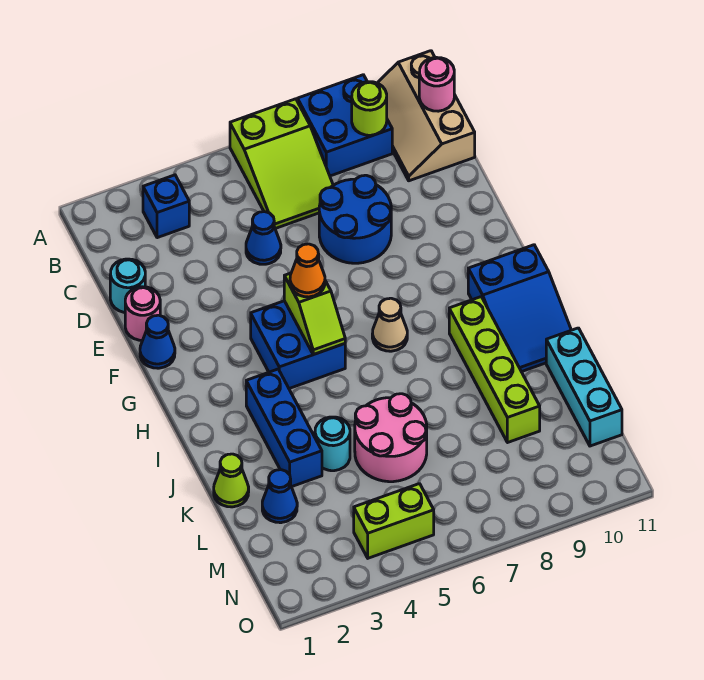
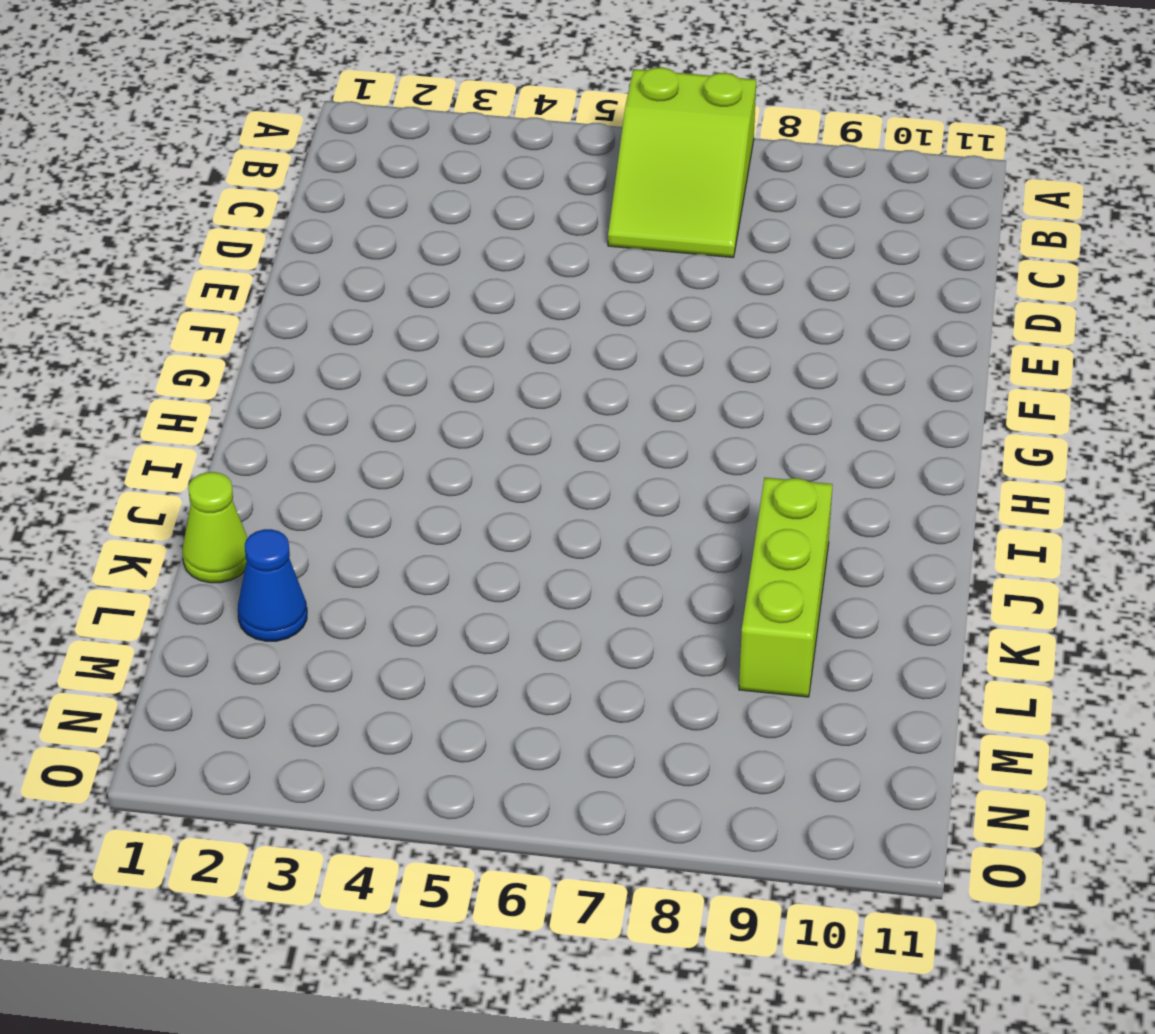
lime 1x3 brick [739,478,833,697] -> lime 1x4 brick [449,297,540,442]
none -> blue 2x2 brick [298,75,392,176]
none -> tan 2x3 slope [378,51,475,181]
none -> blue 1x1 brick [143,175,189,238]

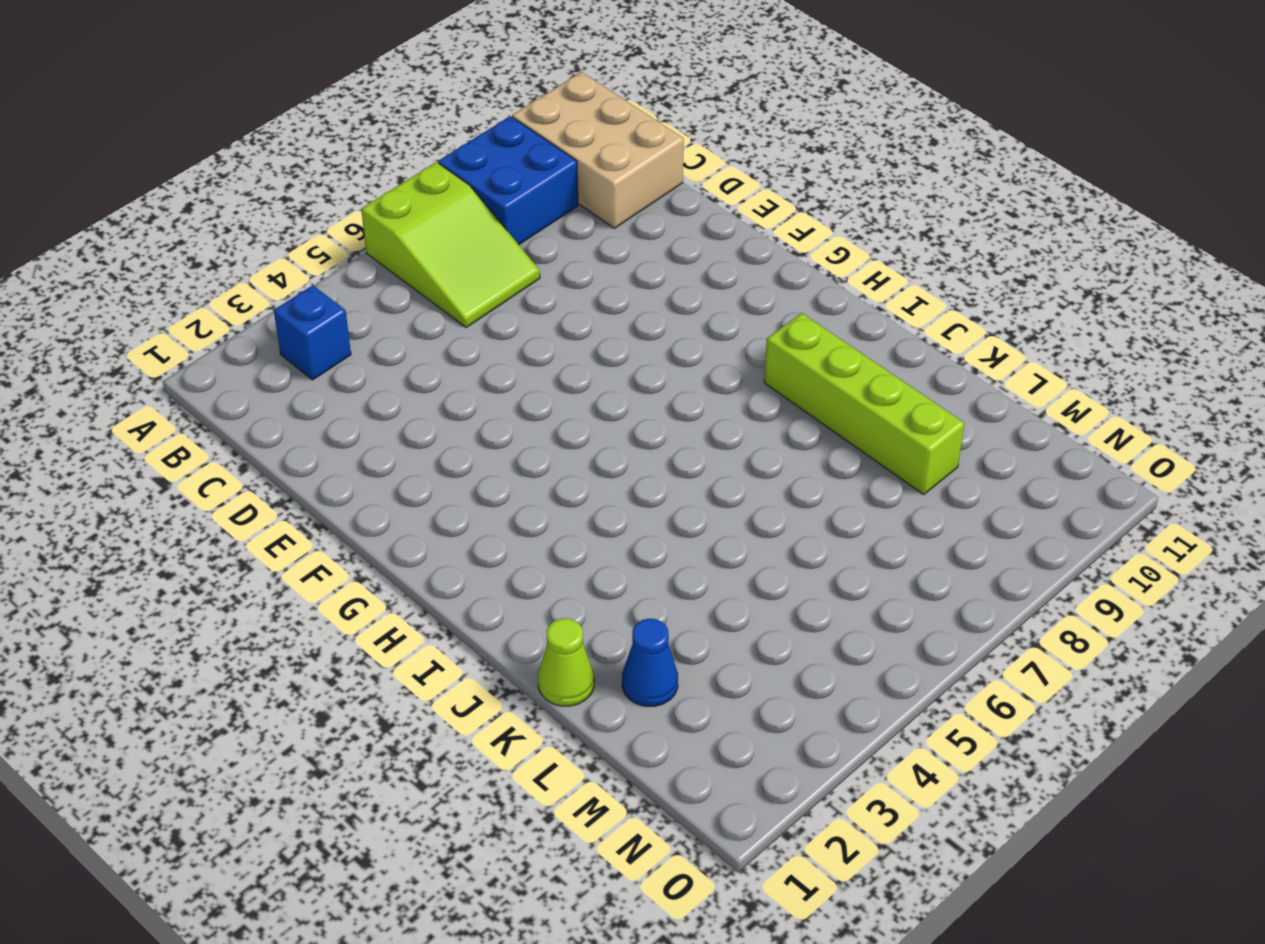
tan 2x3 brick [512,72,684,228] -> tan 2x3 slope [378,51,475,181]
none -> cyan 1x1 round brick [110,259,145,313]
none -> blue 1x1 cone [246,212,281,264]
none -> blue 2x2 round brick [319,175,391,263]

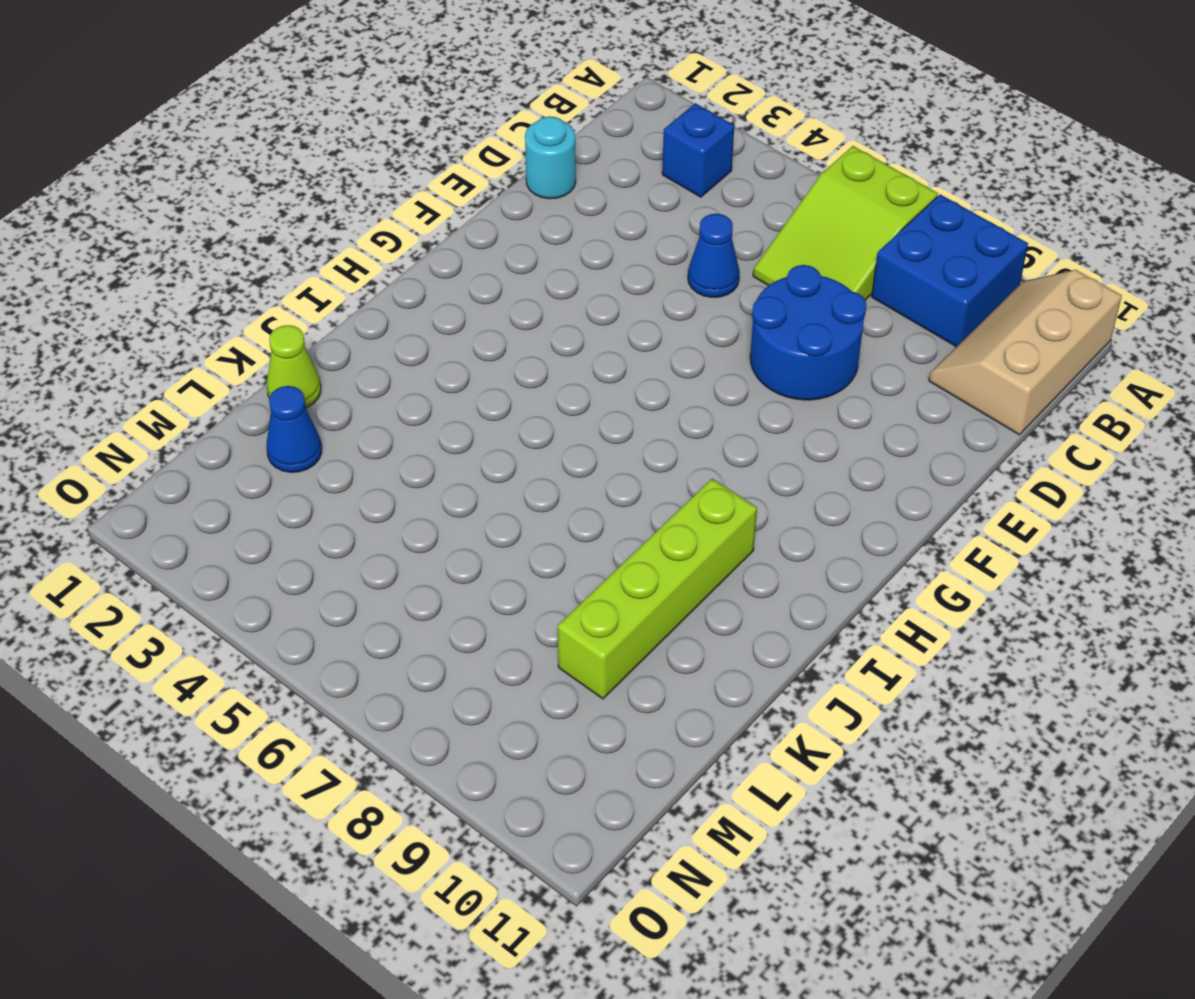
none -> pink 1x1 round brick [125,287,160,340]
none -> blue 1x1 cone [140,315,175,368]
none -> blue 2x2 brick [251,301,345,389]

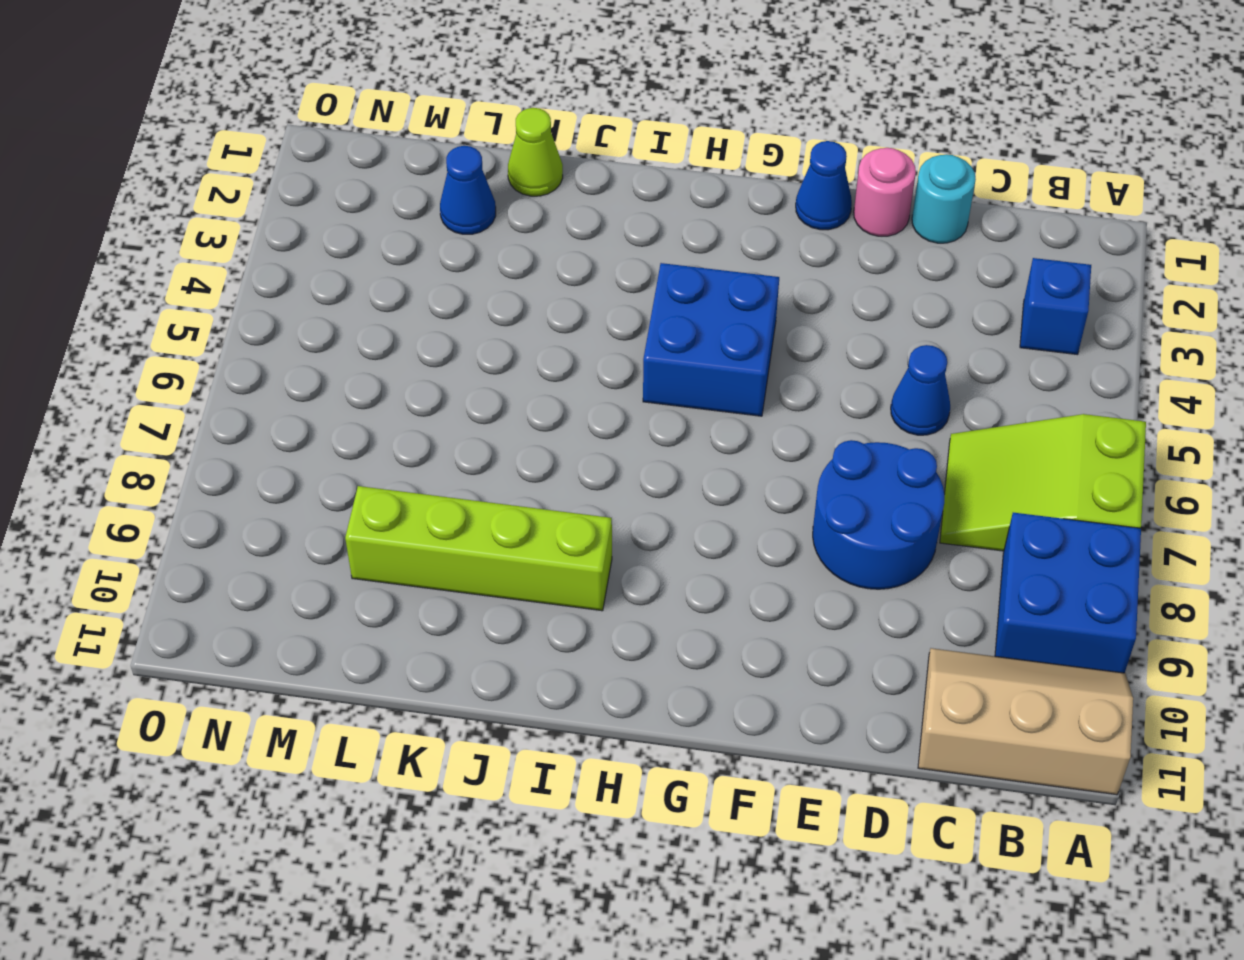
none -> tan 1x1 cone [372,298,407,351]
none -> blue 2x3 slope [468,245,571,372]
none -> blue 1x3 brick [246,369,322,487]

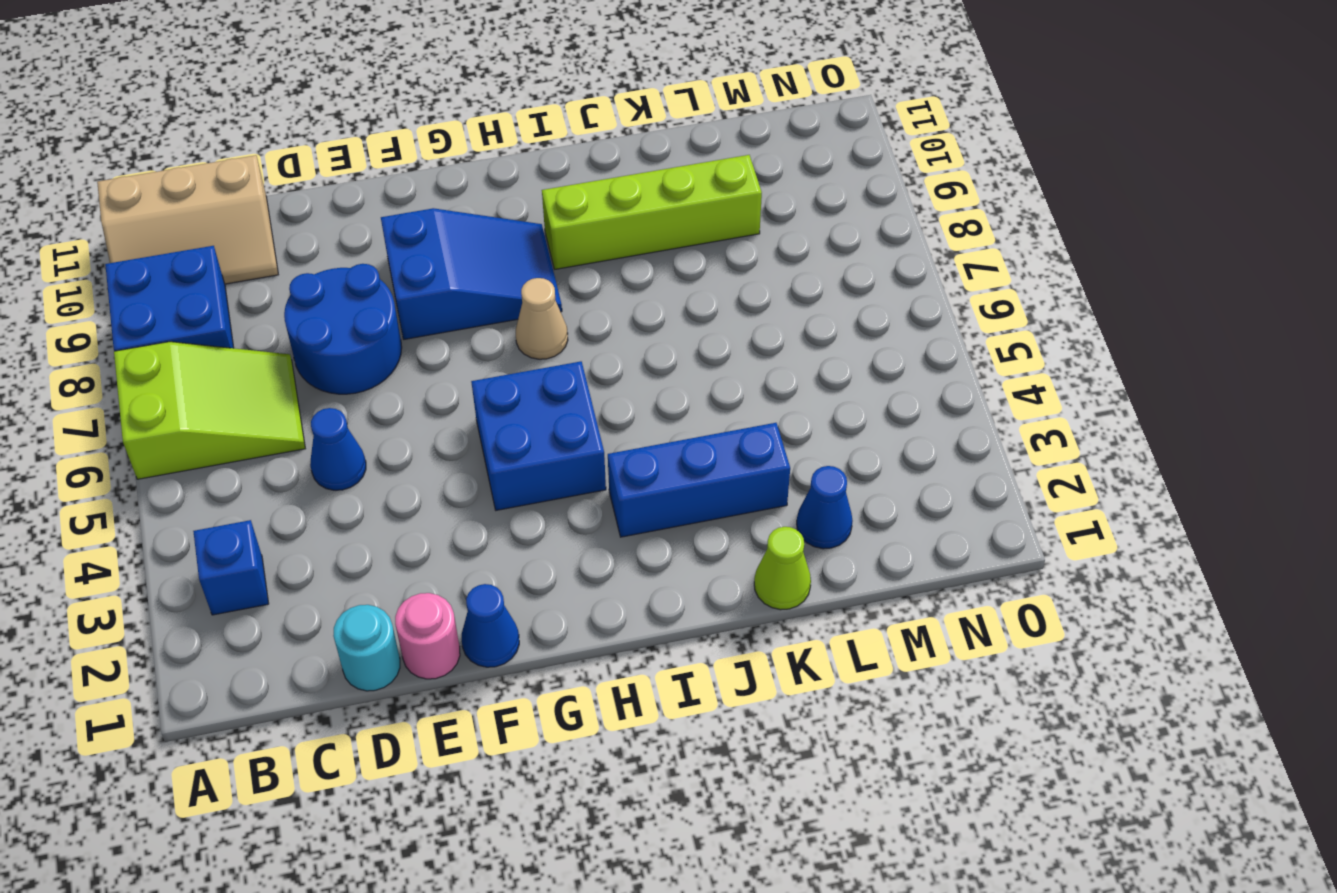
blue 2x3 slope [381,208,562,339] -> blue 2x3 slope moved to [468,245,571,372]
none -> cyan 1x1 round brick [315,417,350,471]
none -> pink 2x2 round brick [355,394,427,482]
none -> cyan 1x3 brick [546,328,622,446]

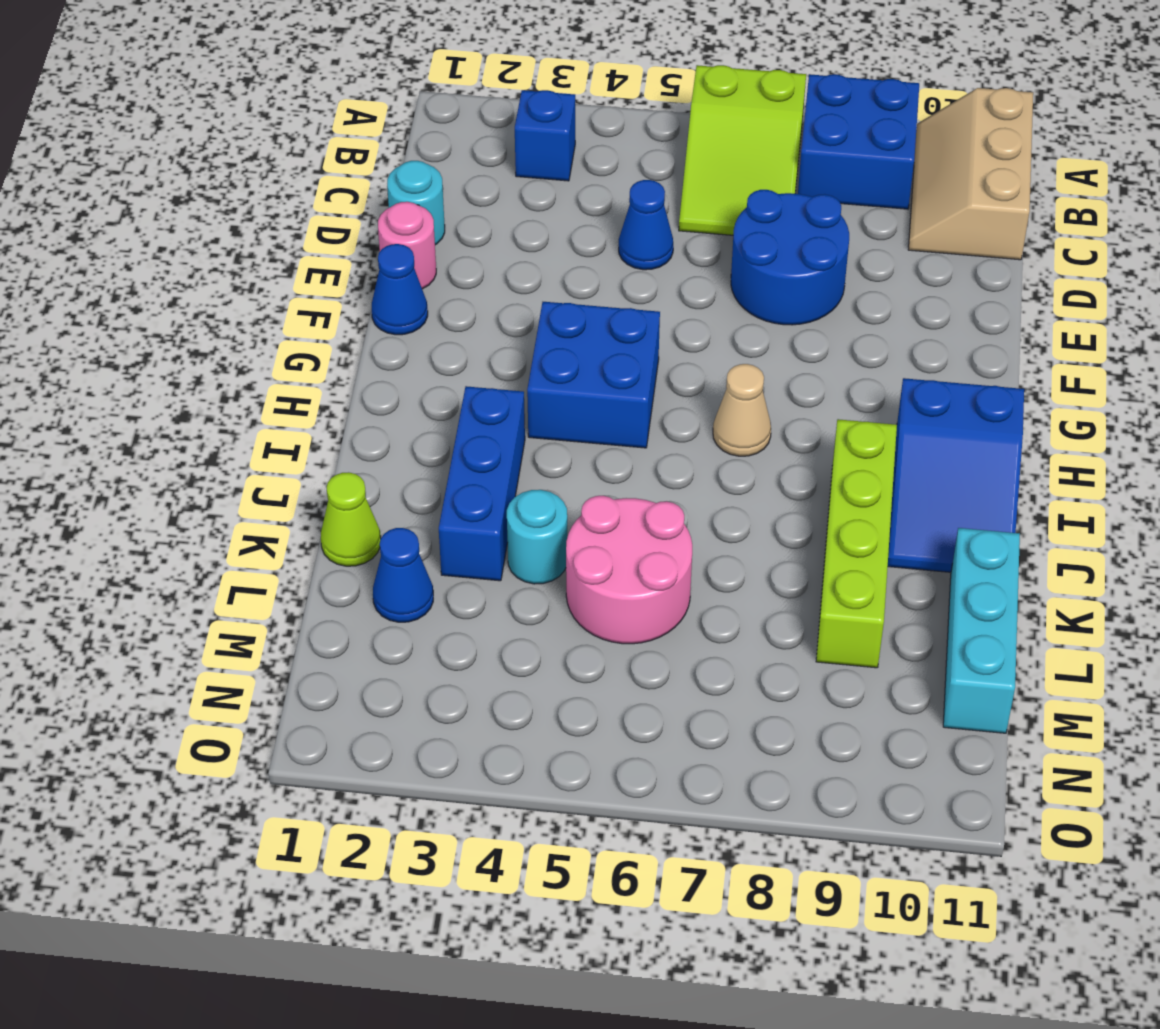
none -> lime 1x2 brick [354,484,434,558]
none -> lime 1x1 round brick [352,82,387,135]
none -> pink 1x1 round brick [419,57,454,111]

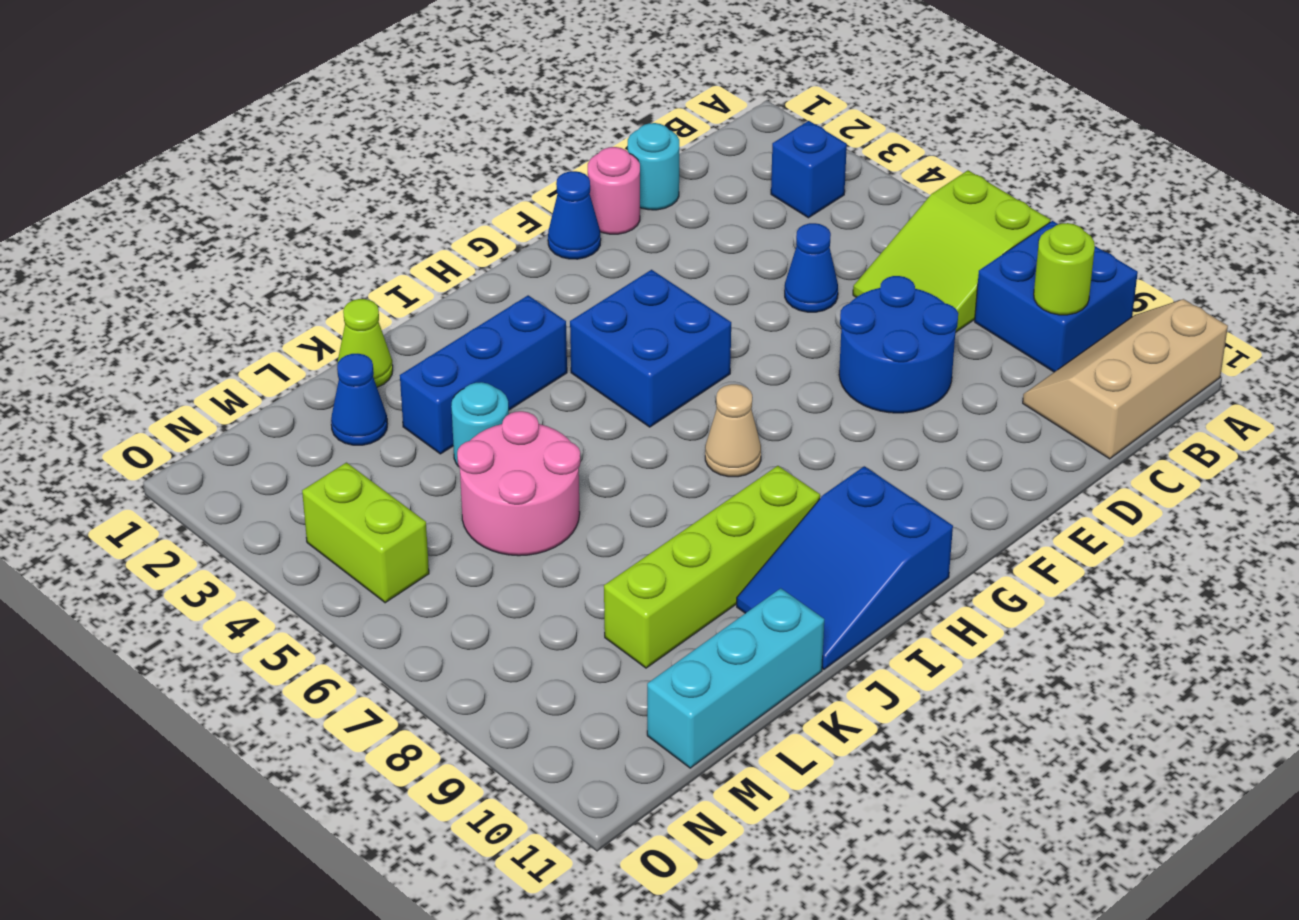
none -> pink 1x1 round brick [419,57,454,111]
none -> lime 1x2 slope [284,273,345,355]
none -> orange 1x1 cone [290,244,325,297]

